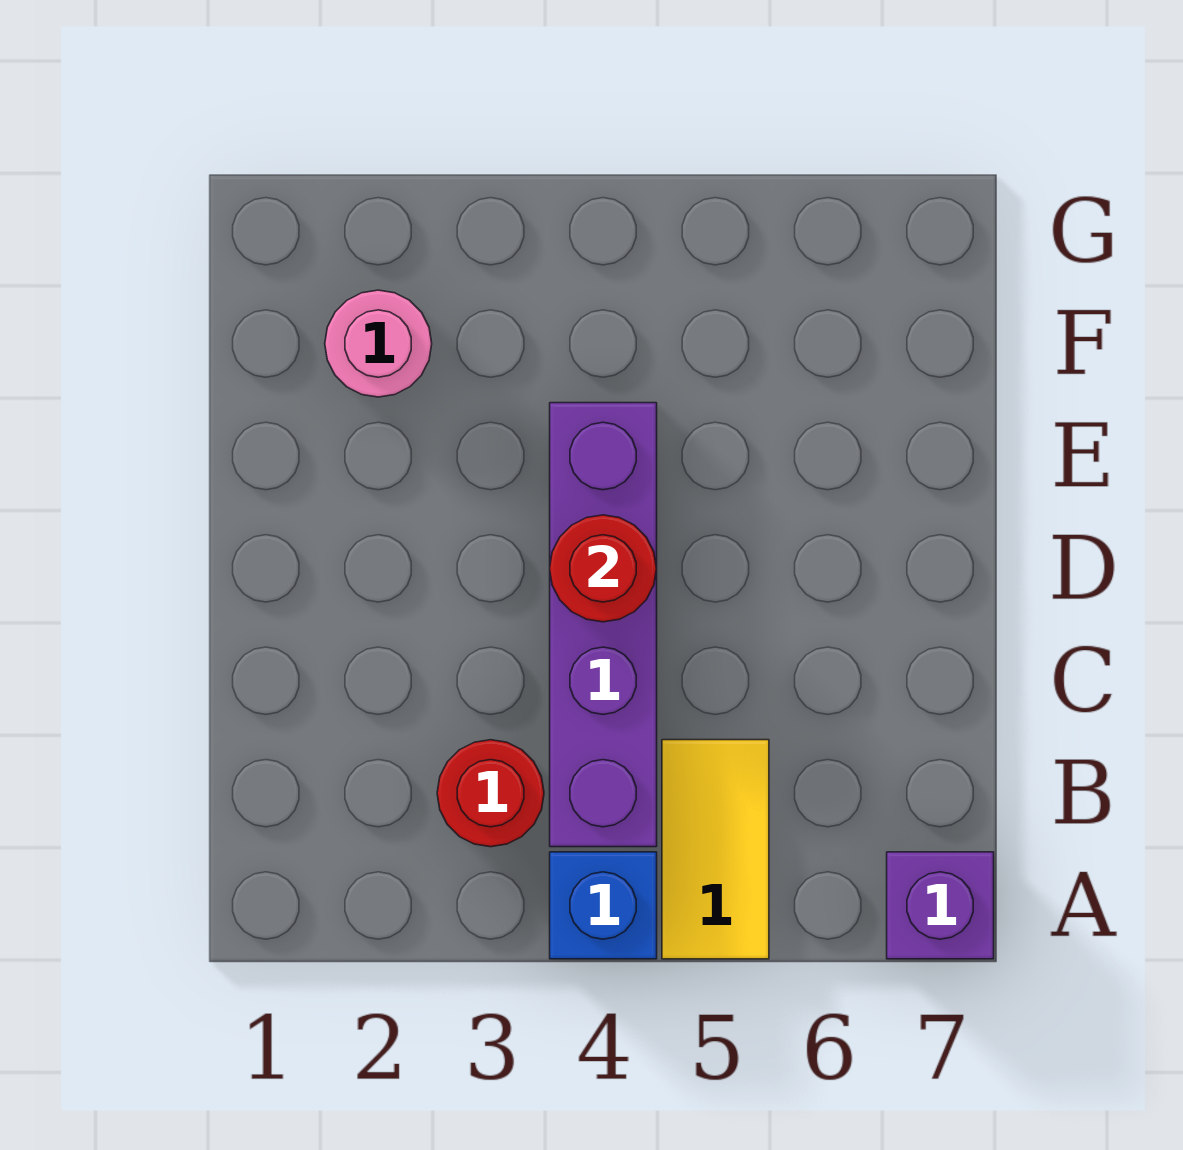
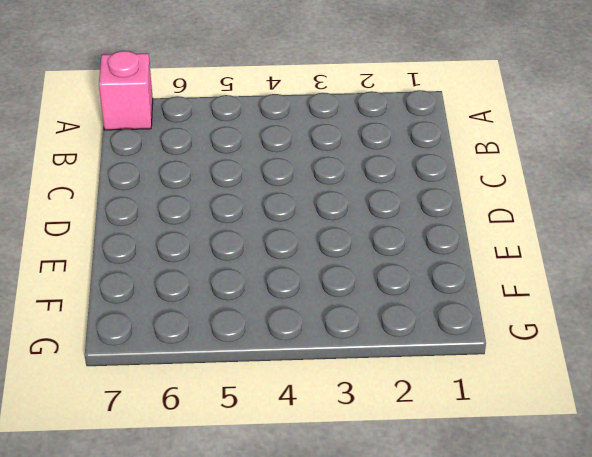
pink 1x1 brick [99,51,153,130] -> purple 1x1 brick [887,852,994,959]
none -> blue 1x1 brick [550,852,657,959]
none -> yellow 1x2 tile [662,740,769,959]

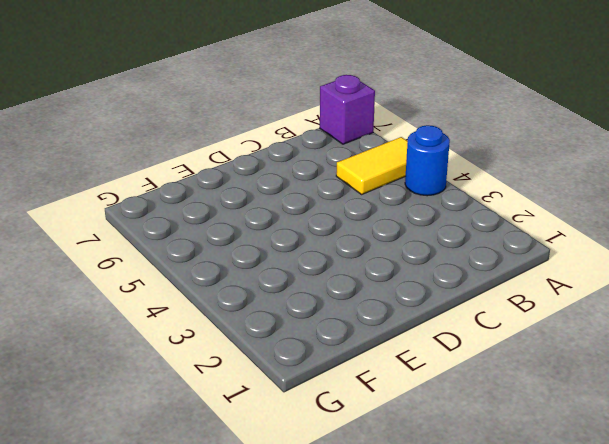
blue 1x1 round brick [405,125,450,196] -> blue 1x1 brick [550,852,657,959]
none -> red 1x1 round brick [437,740,544,847]
none -> purple 1x4 brick [550,403,657,847]

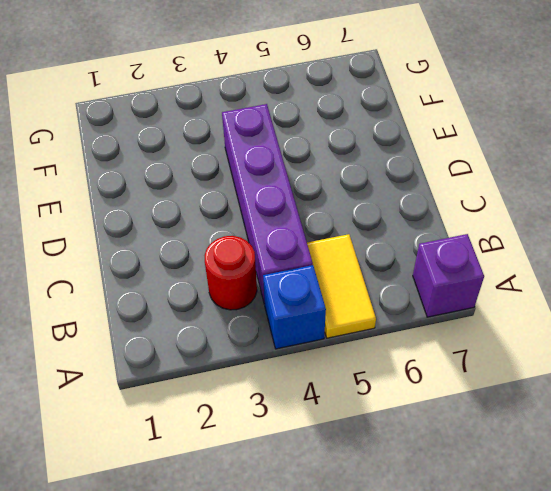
none -> pink 1x1 round brick [325,290,432,397]
none -> red 1x1 round brick [550,515,657,622]

